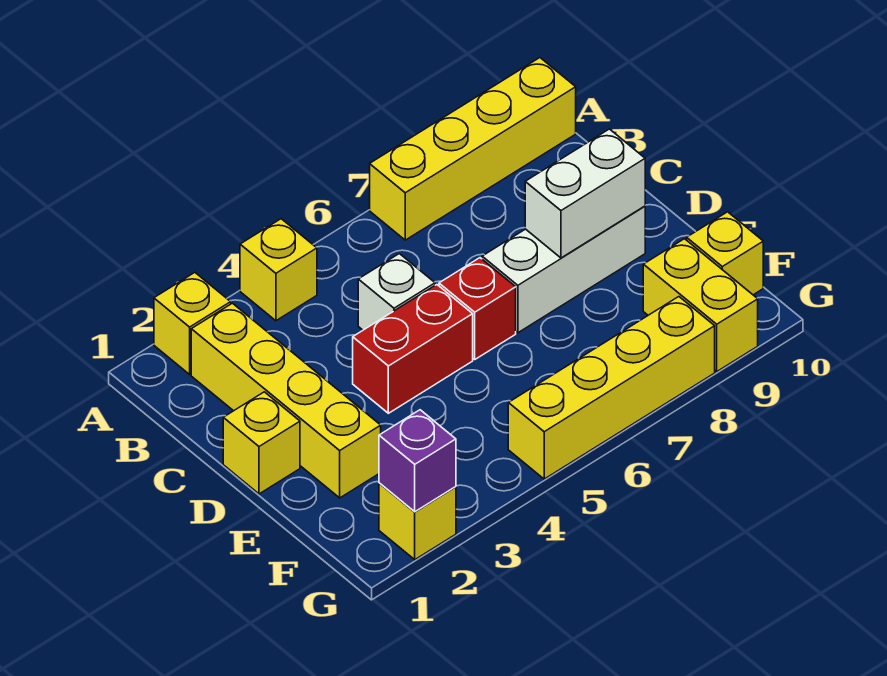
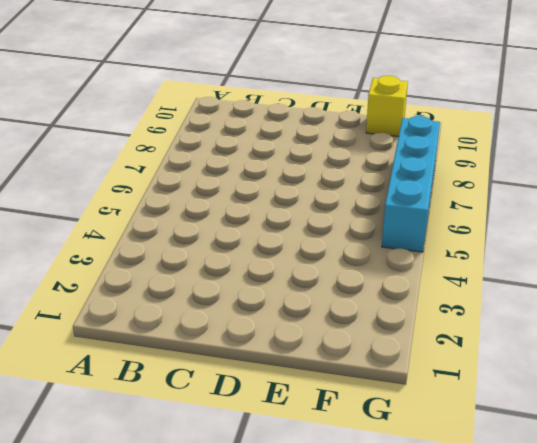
cyan 1x4 brick [382,116,440,252] -> yellow 1x4 brick [508,297,715,479]
none -> yellow 1x1 brick [154,273,231,374]
none -> yellow 1x1 brick [240,219,317,321]
none -> yellow 1x4 brick [370,58,576,240]

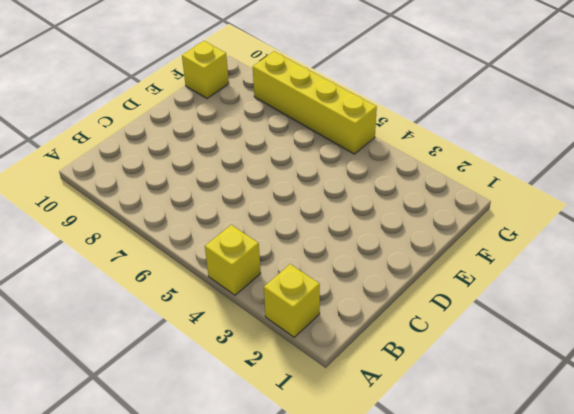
none -> yellow 1x4 brick [370,58,576,240]
none -> yellow 1x4 brick [191,303,381,498]
none -> white 1x1 brick [358,254,435,330]

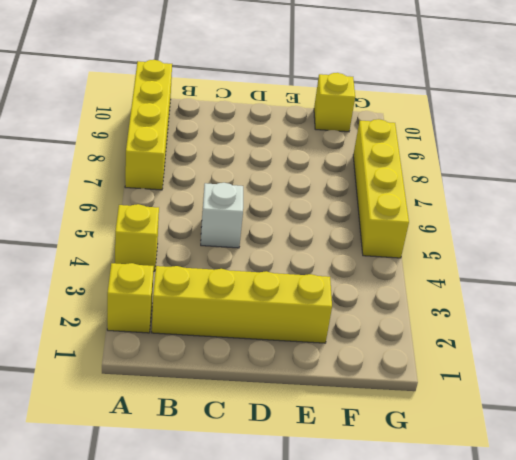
none -> yellow 1x1 brick [223,392,300,494]
none -> red 1x2 brick [353,285,473,413]
none -> red 1x1 brick [439,258,516,359]

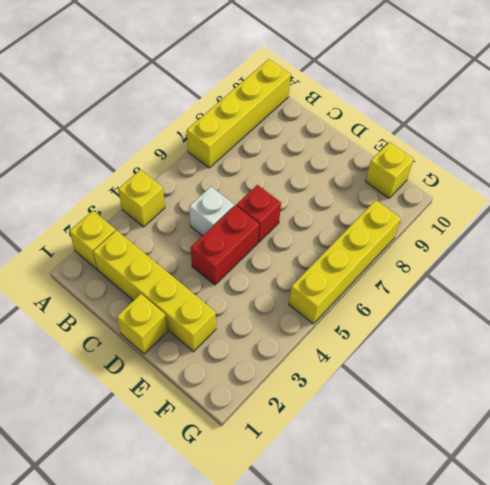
none -> white 1x3 brick [482,206,645,333]
none -> yellow 1x2 brick [643,239,758,371]
none -> yellow 1x1 brick [379,483,456,560]

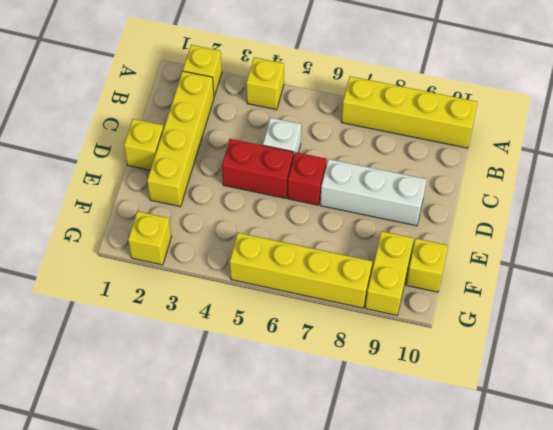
none -> white 1x2 brick [525,129,645,258]
none -> purple 1x1 brick [379,410,456,512]

